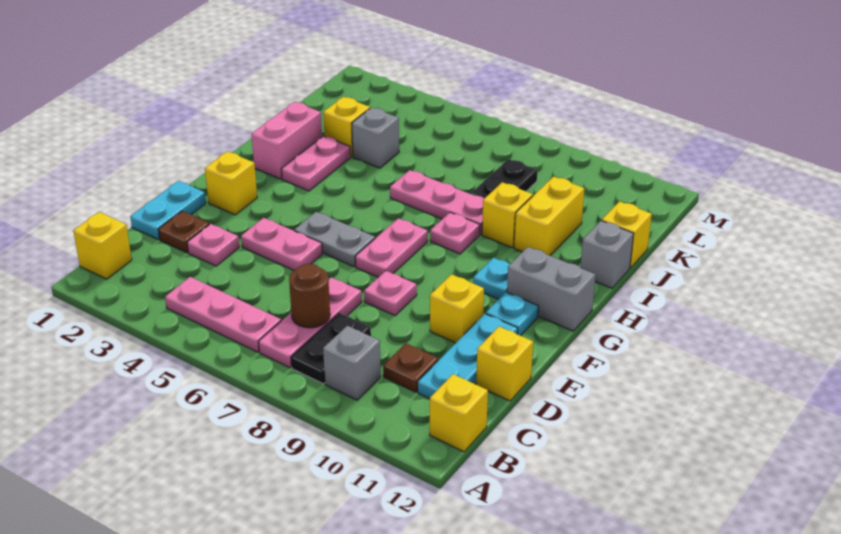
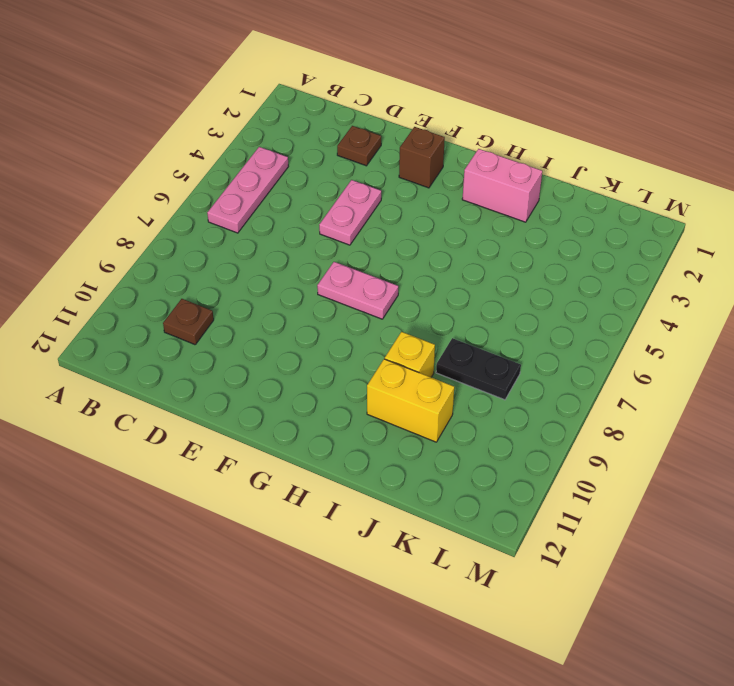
brown 1x1 brick [399,127,445,188] -> yellow 1x1 brick [205,151,257,215]
none -> yellow 1x1 brick [74,212,132,279]
none -> pink 1x3 plate [259,277,362,368]
none -> black 1x2 plate [291,313,371,384]
none -> grey 1x1 brick [323,326,381,400]

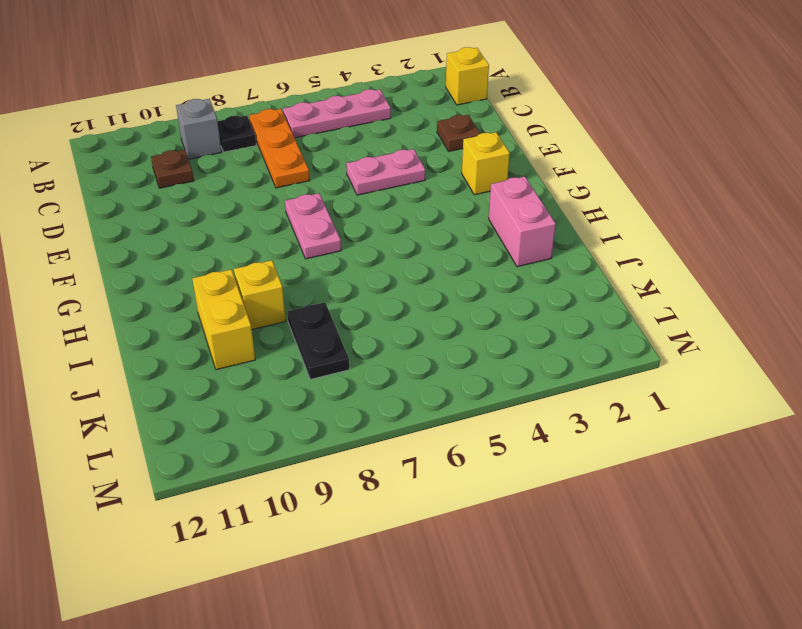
orange 1x3 plate [249,109,310,188] -> pink 1x3 plate [259,277,362,368]
black 1x1 plate [218,115,256,152] -> black 1x2 plate [291,313,371,384]
none -> yellow 1x1 brick [430,374,488,452]
none -> cyan 1x3 plate [418,314,518,399]
none -> cyan 1x2 plate [130,181,206,240]
none -> pink 1x1 plate [187,224,239,266]

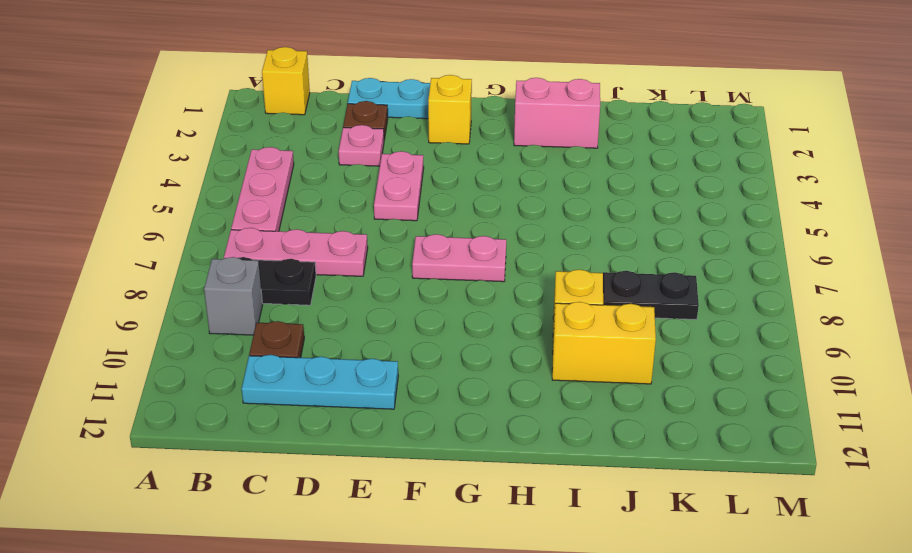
none -> yellow 1x1 brick [430,374,488,452]
none -> yellow 1x1 brick [476,327,533,401]
none -> pink 1x1 plate [364,271,417,316]
none -> yellow 1x1 brick [430,274,484,343]

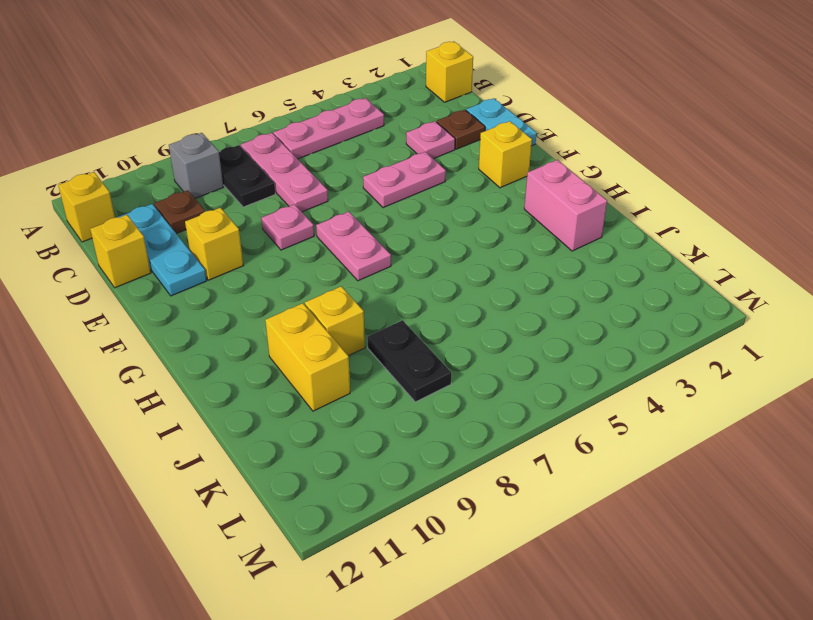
none -> grey 1x2 plate [294,212,375,267]
none -> cyan 1x1 plate [486,292,538,336]
none -> cyan 1x1 plate [473,258,510,299]
none -> grey 1x2 brick [507,247,595,331]

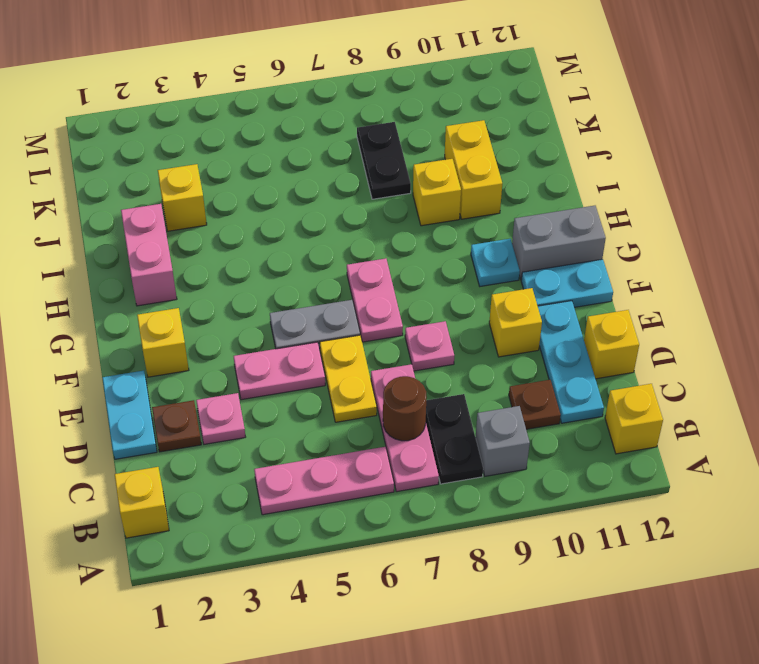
yellow 1x2 plate [320,335,377,422] -> none
cyan 1x2 plate [521,259,613,307] -> cyan 1x1 plate [486,292,538,336]
none -> pink 1x2 plate [281,136,351,191]
none -> pink 1x1 plate [430,212,480,254]
none -> pink 1x3 plate [390,170,484,235]
none -> grey 1x1 brick [580,221,634,288]

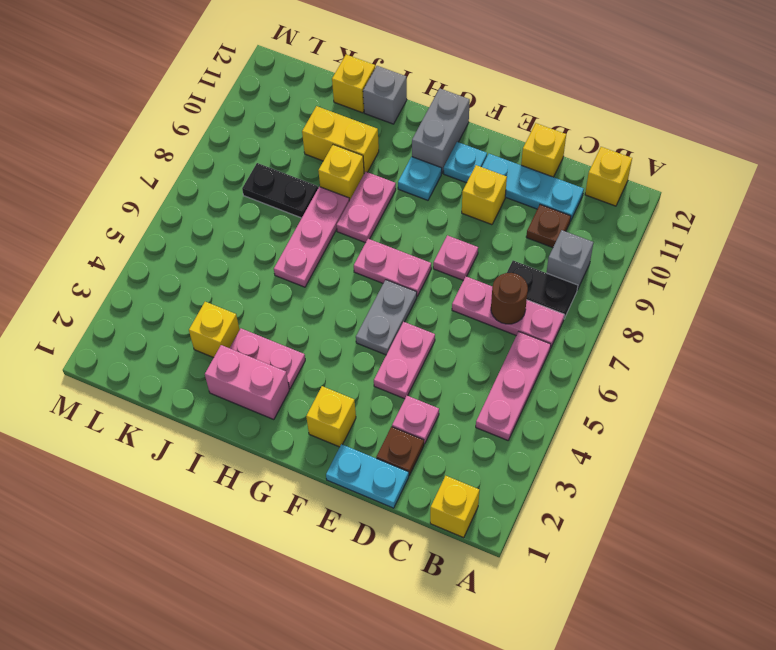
pink 1x2 plate [337,172,396,243] -> pink 1x1 plate [430,212,480,254]
none -> grey 1x1 brick [352,108,399,168]

